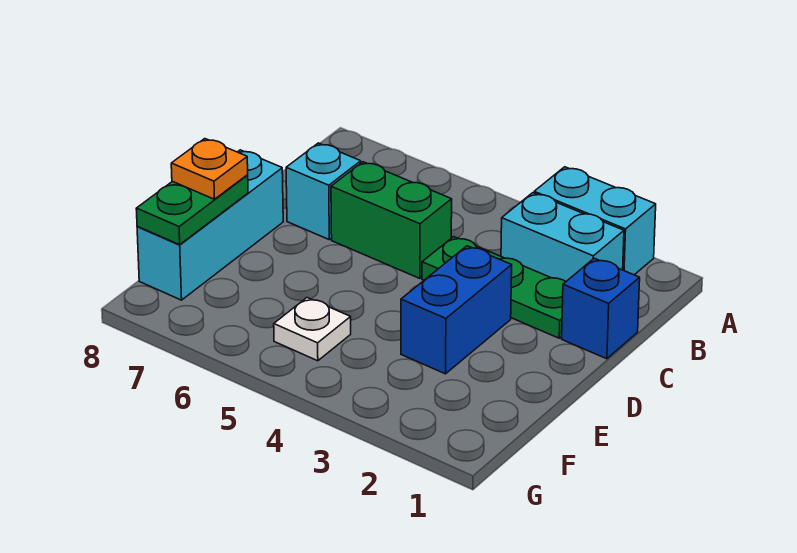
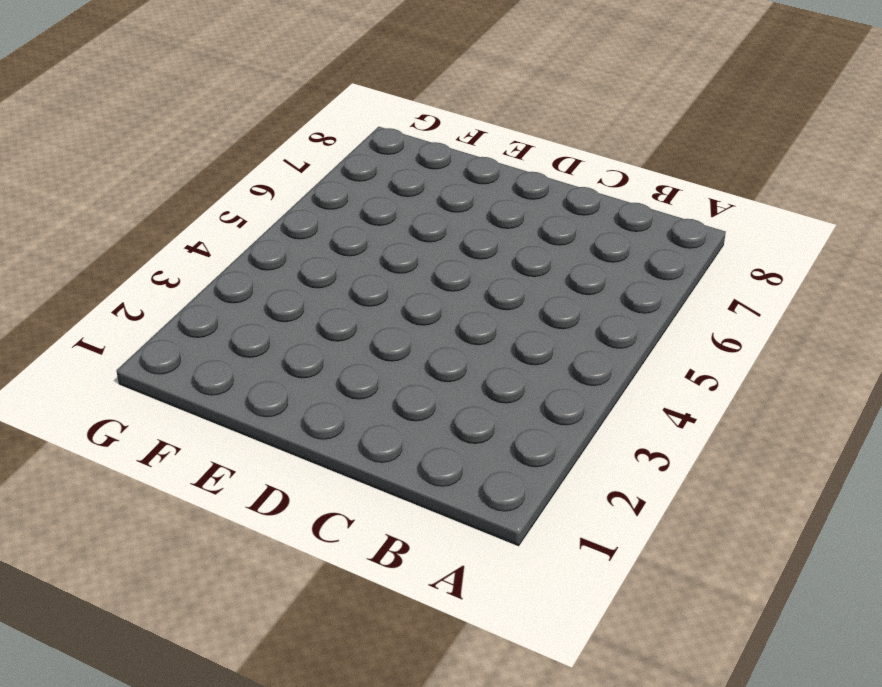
none -> cyan 1x2 brick [534,167,656,275]
none -> cyan 1x2 brick [501,193,624,281]

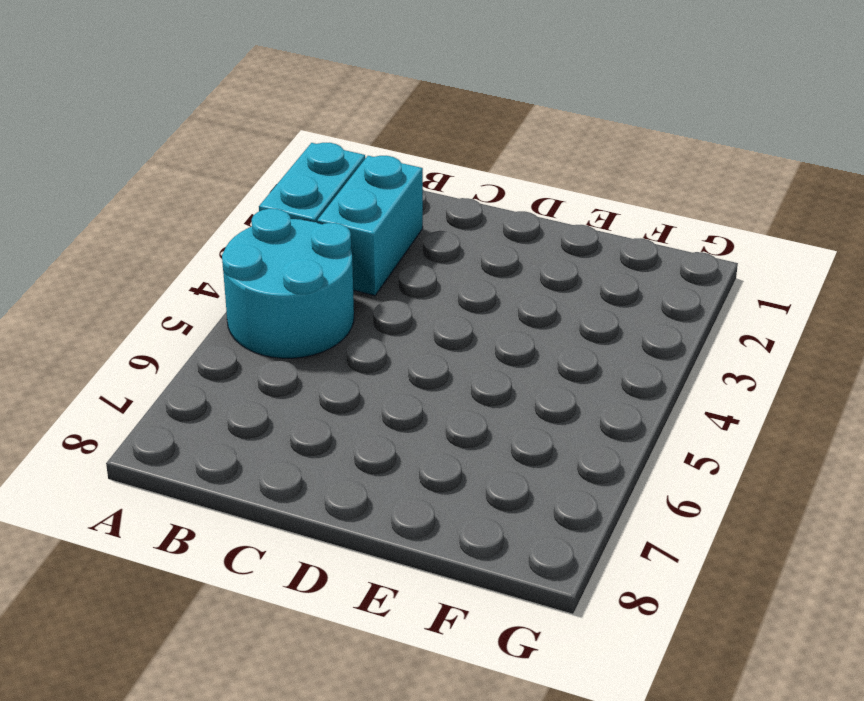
cyan 2x2 round brick [222,209,354,358] -> none
none -> blue 1x1 brick [562,258,640,359]
none -> green 1x3 plate [422,237,566,338]

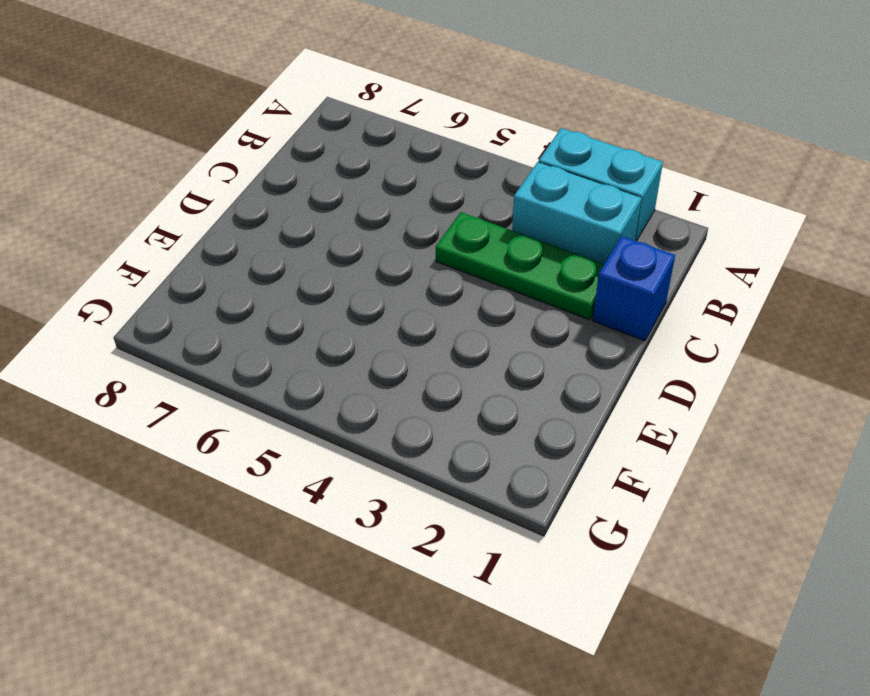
none -> green 1x2 brick [331,162,452,278]
none -> cyan 1x1 brick [286,143,361,239]

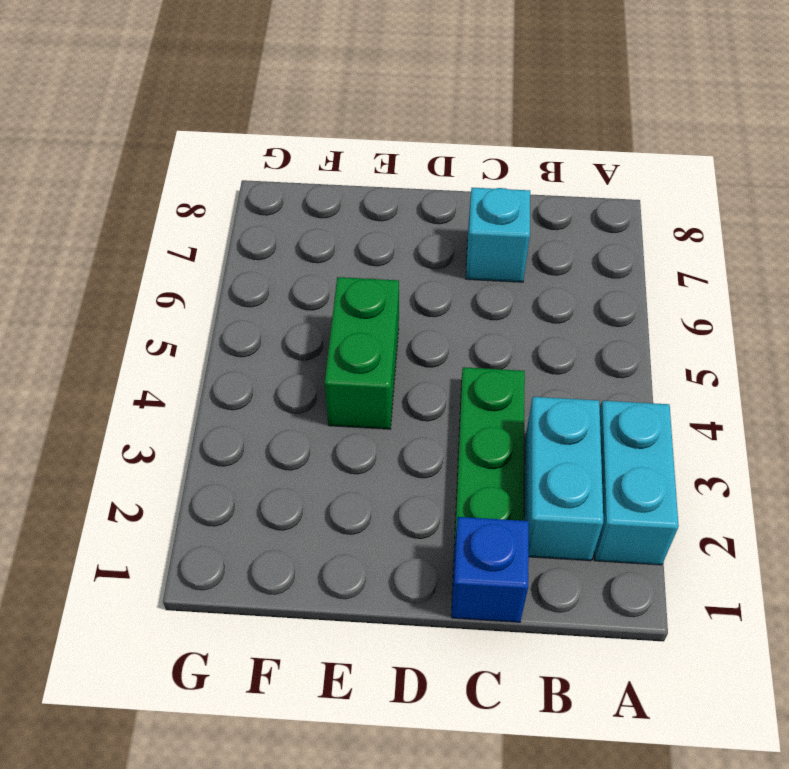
green 1x2 brick [325,277,399,429] -> green 1x2 brick moved to [331,162,452,278]
none -> blue 1x2 brick [401,246,512,374]
none -> cyan 1x3 brick [137,150,283,300]

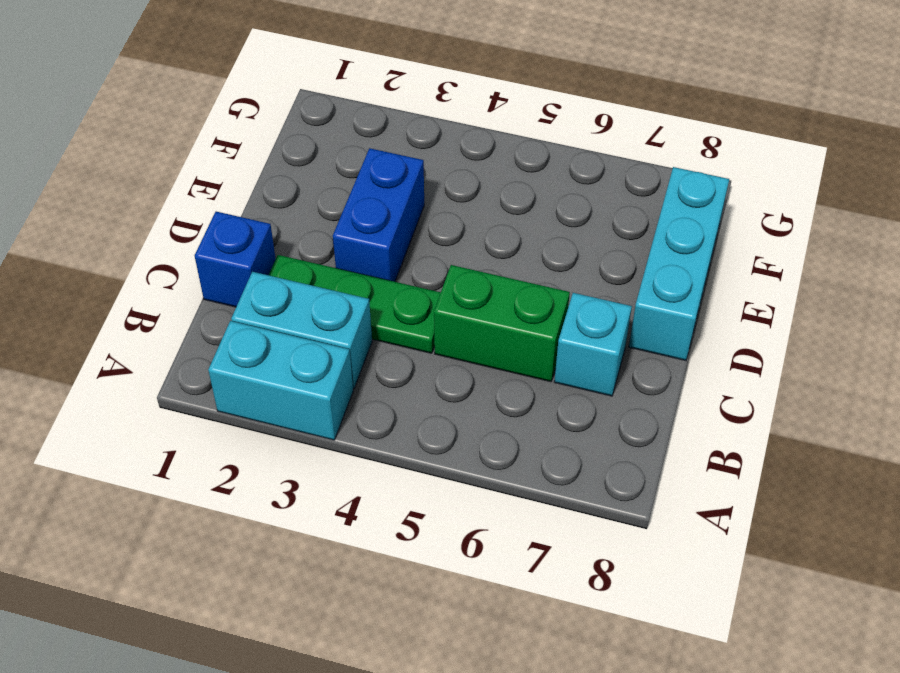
none -> white 1x1 plate [274,298,351,361]
none -> green 1x2 plate [136,175,248,245]

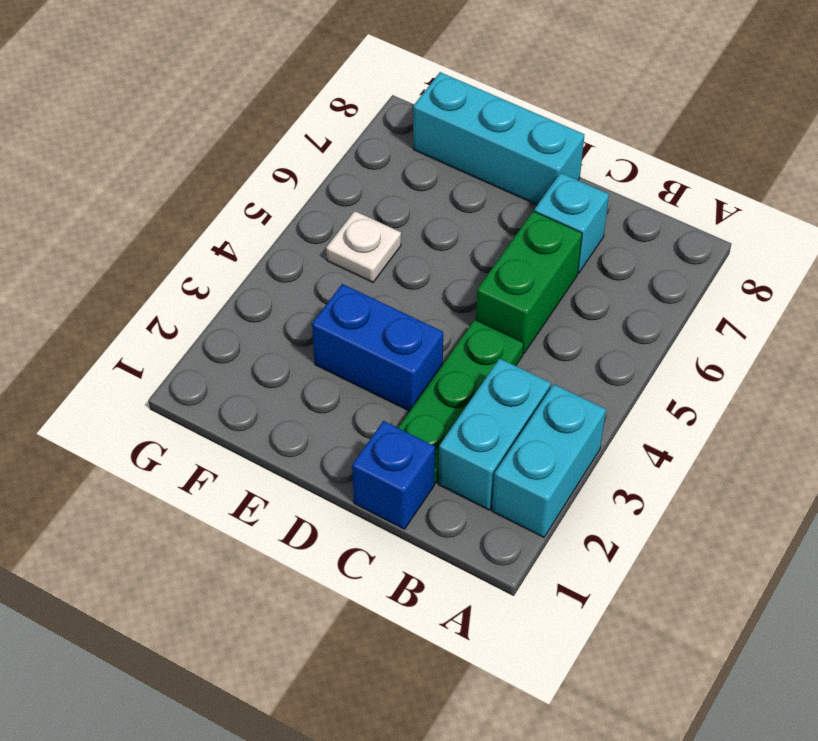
none -> green 1x2 plate [136,175,248,245]
none -> orange 1x1 plate [171,139,248,199]

